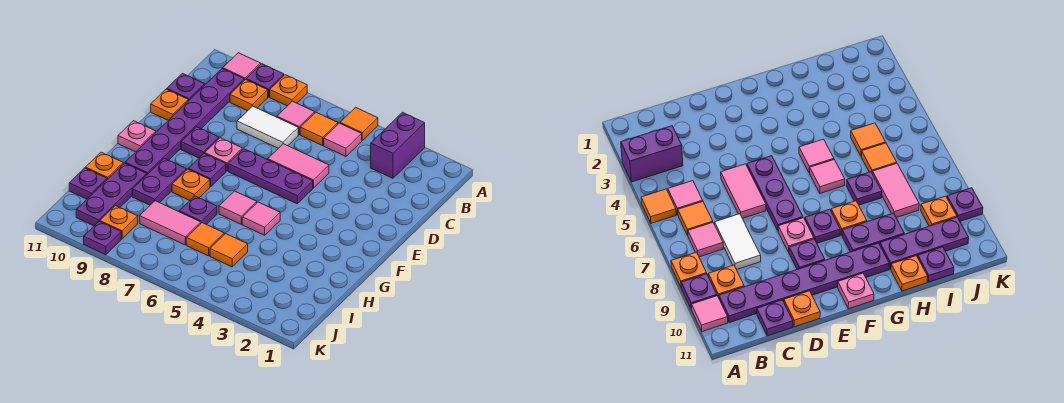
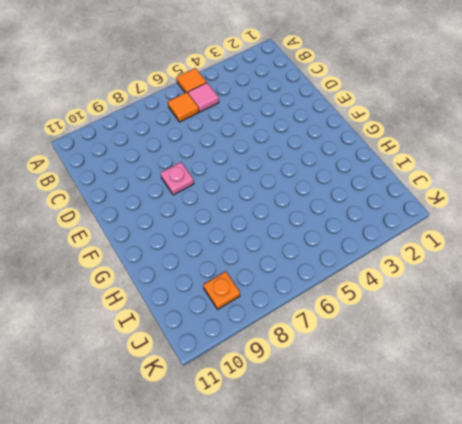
none -> purple 1x2 brick [371,112,425,178]
none -> orange 1x1 plate [270,75,307,106]
none -> purple 1x1 plate [246,64,284,97]
none -> pink 1x1 tile [223,53,261,80]

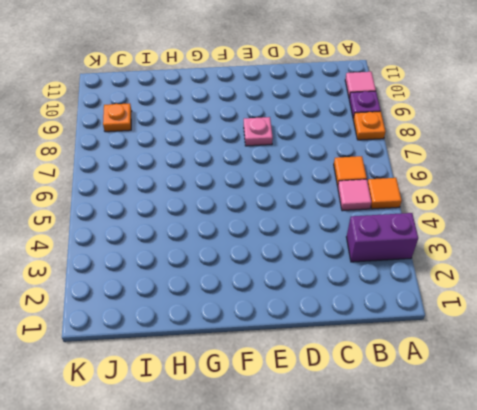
none -> pink 1x1 tile [277,101,315,135]
none -> orange 1x1 plate [230,80,268,111]
none -> purple 1x6 plate [125,69,244,174]
none -> white 1x2 tile [237,106,298,148]

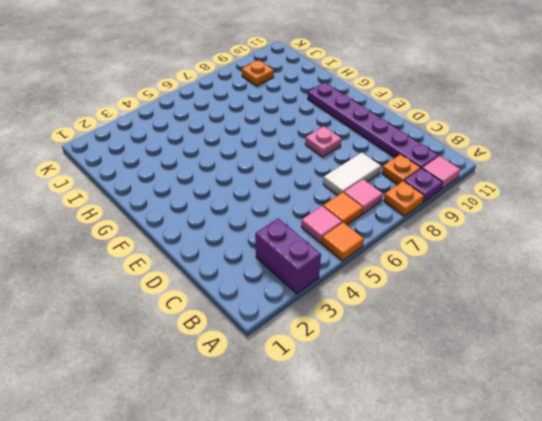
none -> purple 1x1 plate [167,73,205,101]
none -> pink 1x2 tile [268,144,329,188]
none -> orange 1x1 plate [151,89,188,120]
none -> purple 1x3 plate [228,149,313,204]

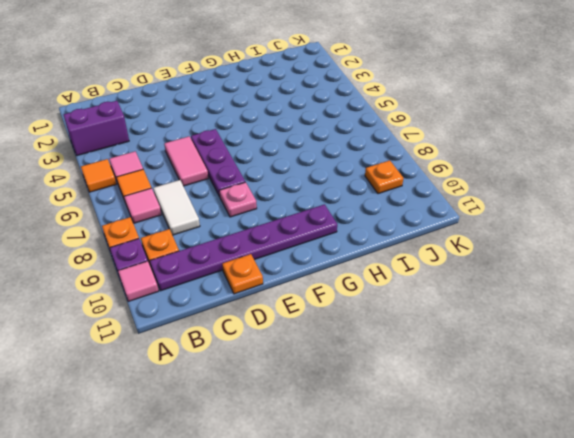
none -> purple 1x1 plate [167,73,205,101]
none -> purple 1x1 plate [181,127,219,158]
none -> purple 1x1 plate [188,154,226,187]
none -> pink 1x1 plate [118,121,156,152]

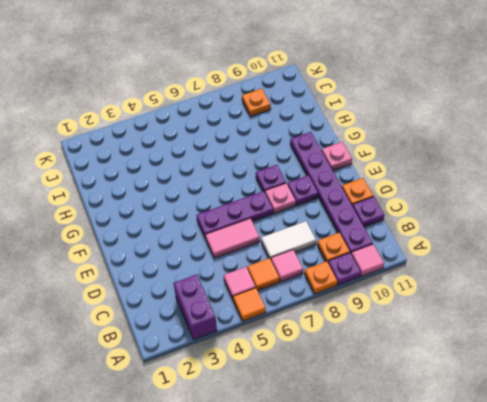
none -> pink 1x1 tile [242,202,280,235]
none -> pink 1x1 tile [219,191,257,224]
none -> orange 1x1 plate [172,169,210,200]
none -> purple 1x2 plate [132,158,186,205]

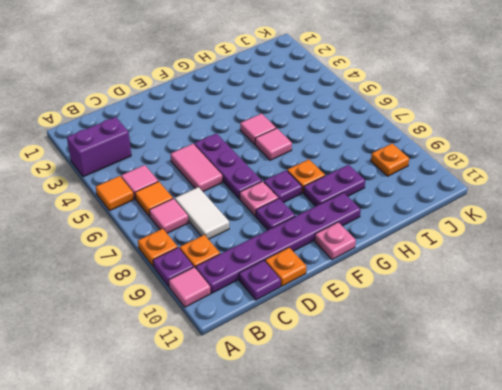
none -> purple 1x1 plate [179,196,217,225]
none -> purple 1x3 plate [76,163,147,226]
none -> orange 1x1 plate [85,152,123,179]
none -> orange 1x1 tile [210,234,248,267]

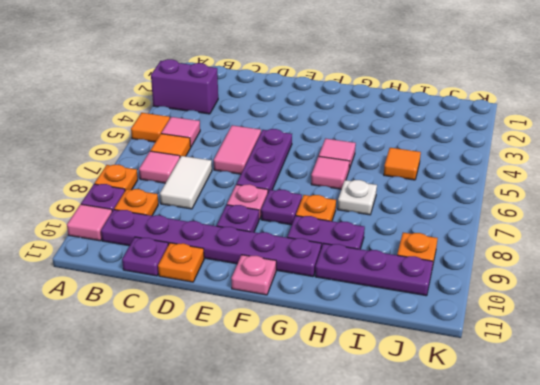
white 1x1 plate [338,180,377,215] -> purple 1x1 plate [179,196,217,225]
none -> orange 1x1 plate [85,152,123,179]
none -> orange 1x1 tile [186,223,224,256]
none -> pink 1x2 tile [140,201,201,245]
none -> purple 1x1 plate [69,168,107,199]

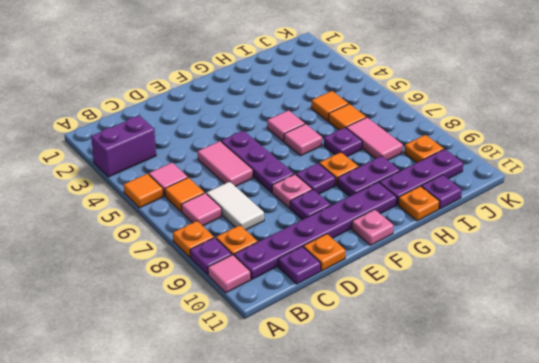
none -> purple 1x1 plate [84,221,121,255]

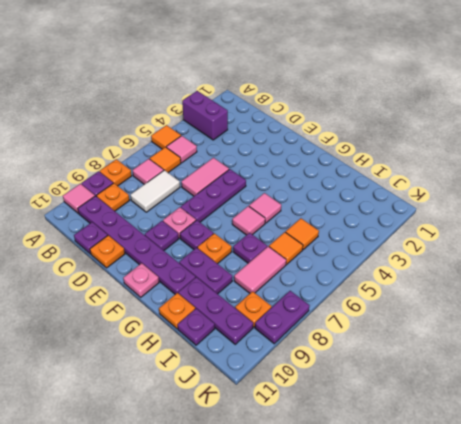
purple 1x2 plate [255,291,310,344] -> purple 1x1 plate [84,221,121,255]

